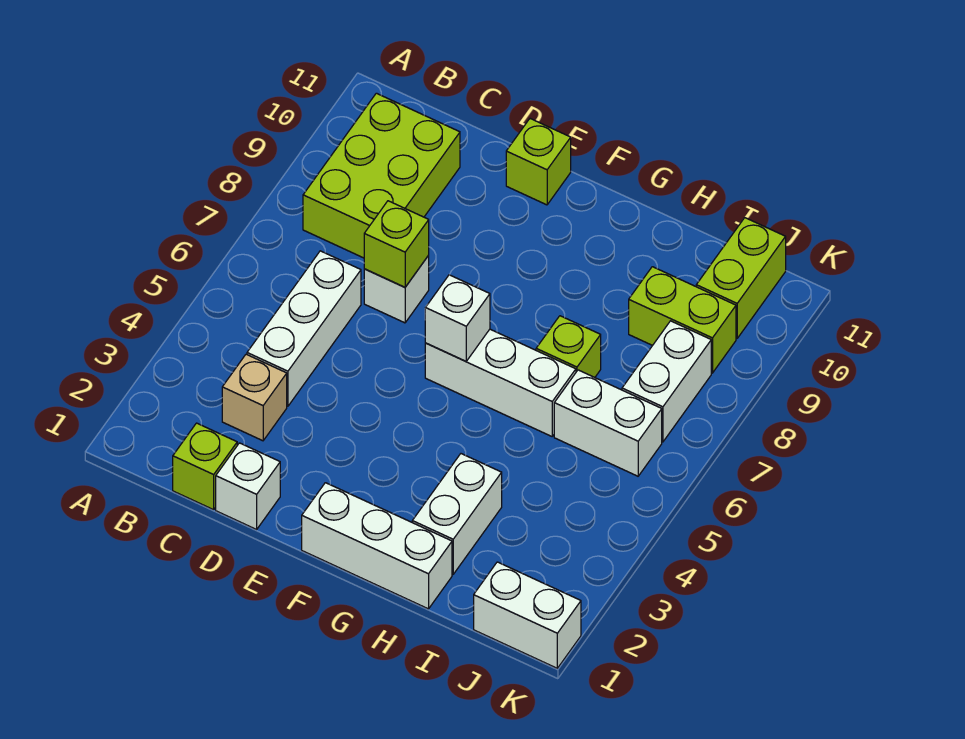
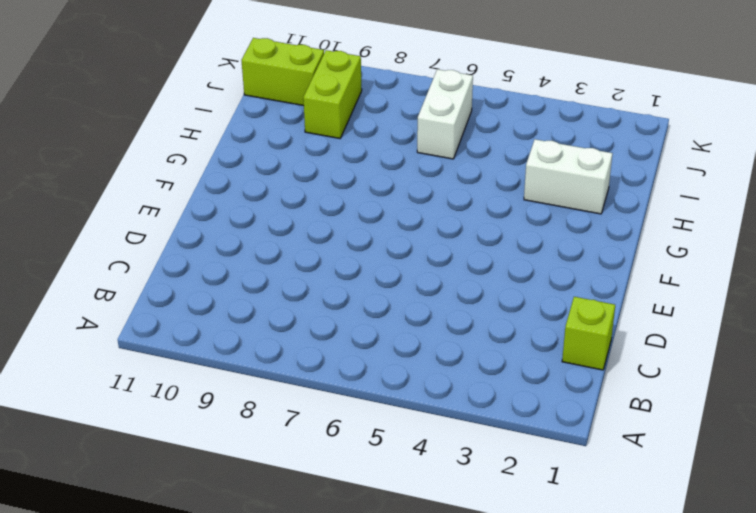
none -> lime 2x3 brick [303,93,460,258]
none -> tan 1x1 brick [222,354,287,441]
none -> white 1x3 brick [247,251,361,406]

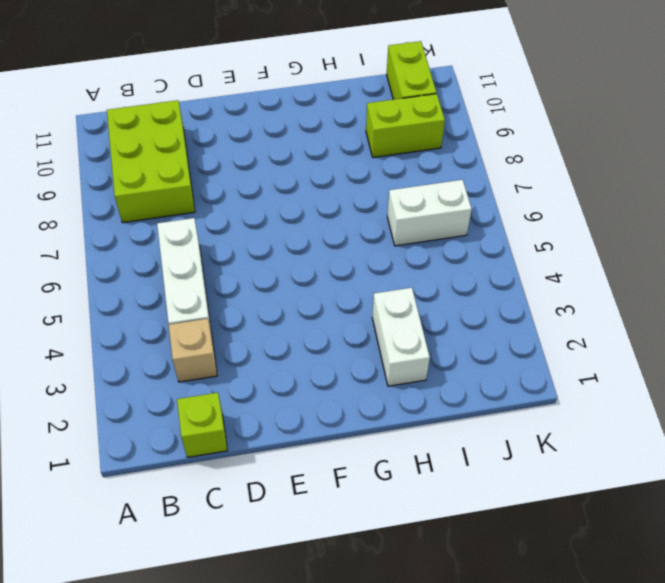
none -> white 1x1 brick [216,443,280,529]
none -> white 1x1 brick [364,256,429,323]
none -> lime 1x1 brick [506,119,571,205]

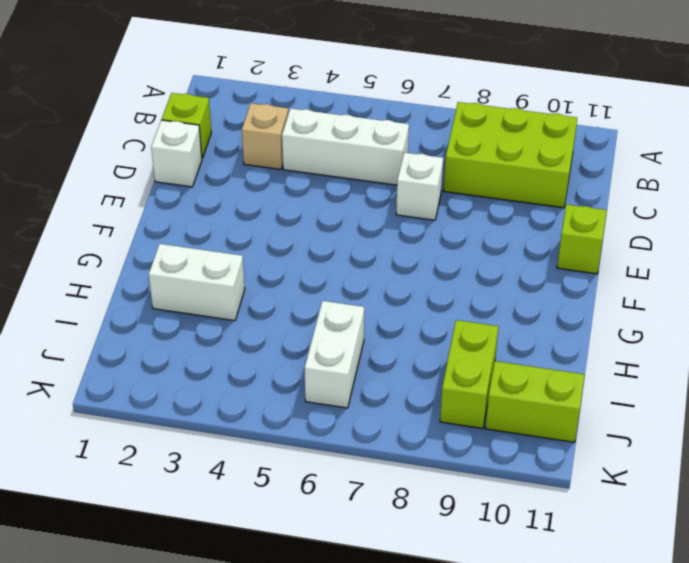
none -> white 1x3 brick [302,483,452,609]
none -> white 1x3 brick [425,329,576,436]
none -> lime 1x1 brick [536,316,601,377]

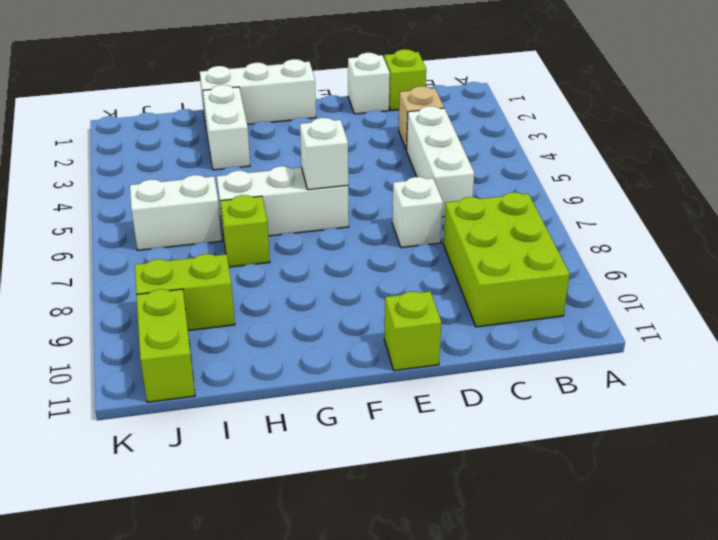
none -> white 1x2 brick [474,562,581,668]
none -> white 1x2 brick [622,321,711,442]
none -> lime 1x1 brick [364,201,429,287]

